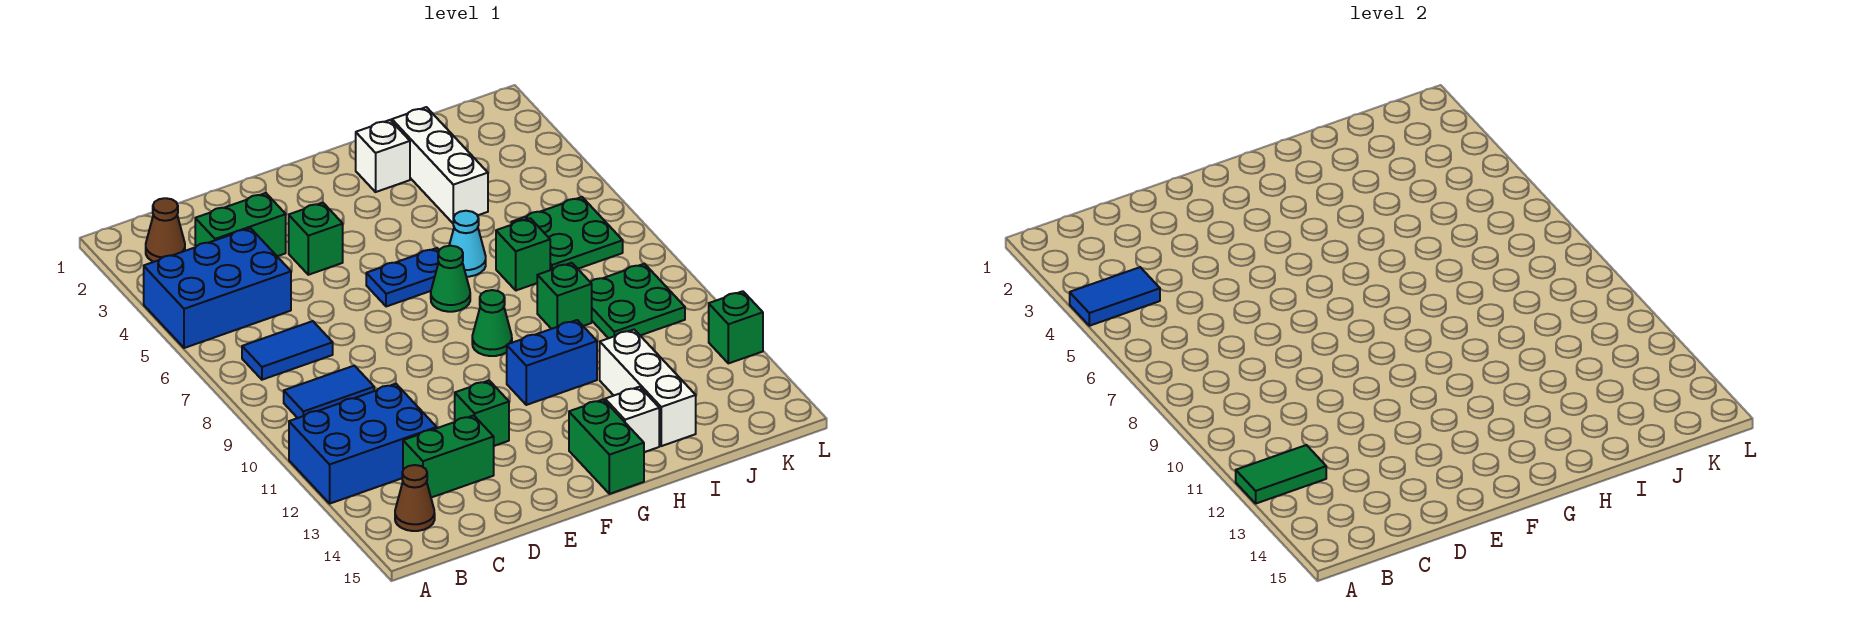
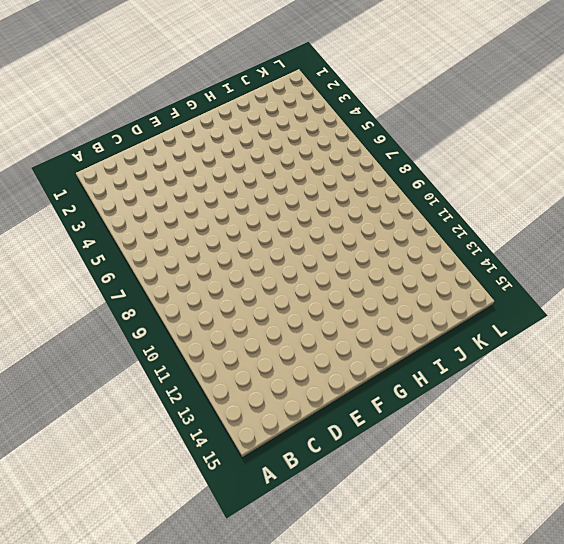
none -> blue 2x3 brick [144,228,291,348]
none -> blue 2x3 brick [289,384,437,503]
none -> brown 1x1 cone [146,198,185,262]

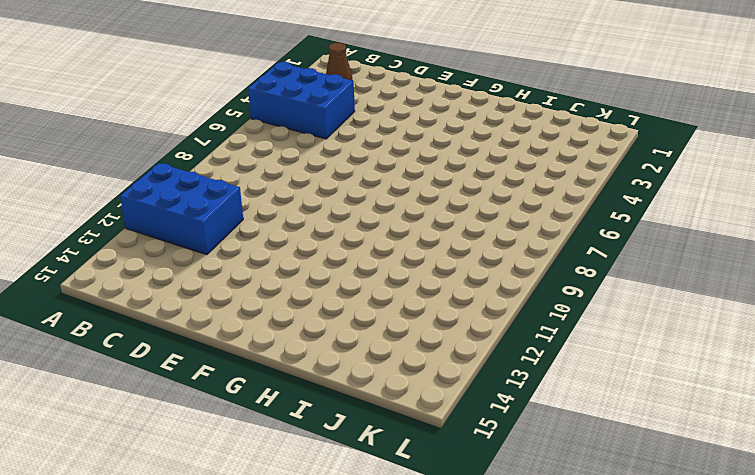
none -> blue 1x2 tile [242,321,333,380]
none -> blue 1x2 tile [284,366,374,418]
none -> brown 1x1 cone [395,465,435,531]

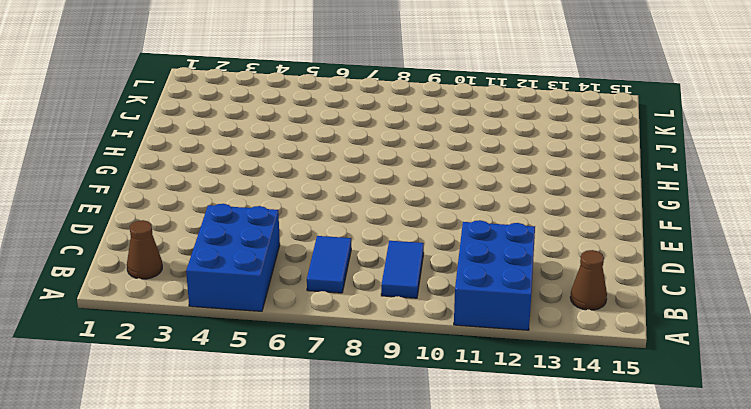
none -> green 1x2 brick [195,193,286,256]
none -> green 1x2 brick [403,415,494,498]
none -> green 1x1 brick [289,203,343,275]

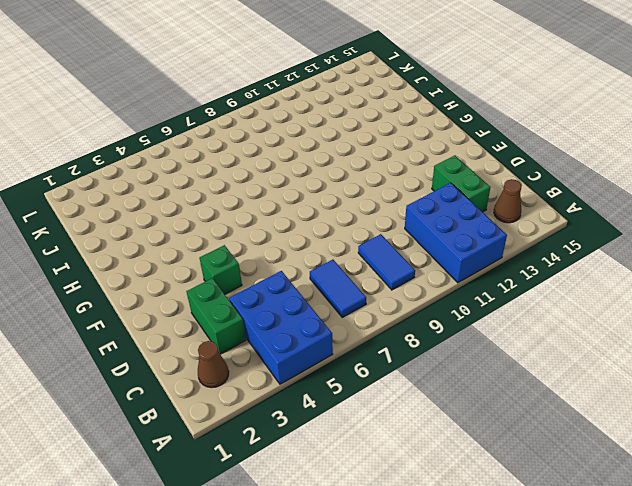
none -> green 1x1 brick [455,381,509,446]
none -> blue 1x2 plate [366,248,439,307]
none -> green 1x1 cone [431,246,470,312]

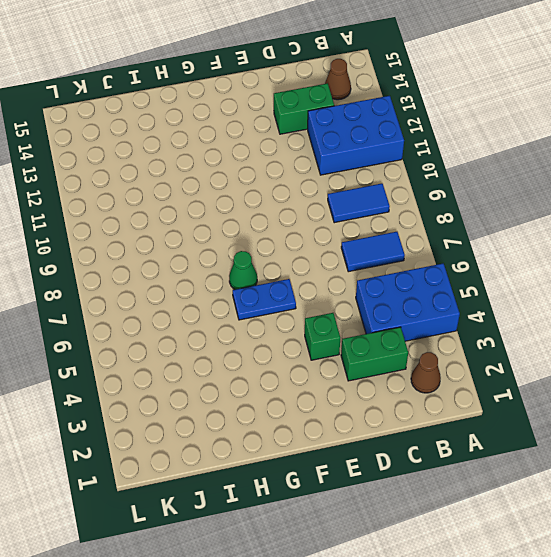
none -> green 1x1 brick [455,381,509,446]
none -> green 1x1 cone [472,290,512,356]
none -> blue 1x2 brick [507,320,597,405]

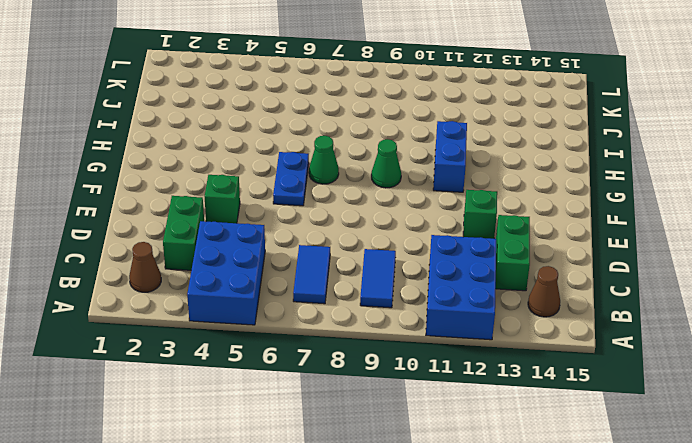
none -> green 1x2 brick [569,399,644,494]
none -> white 1x1 brick [356,120,410,192]
none -> cyan 1x1 cone [449,211,486,277]

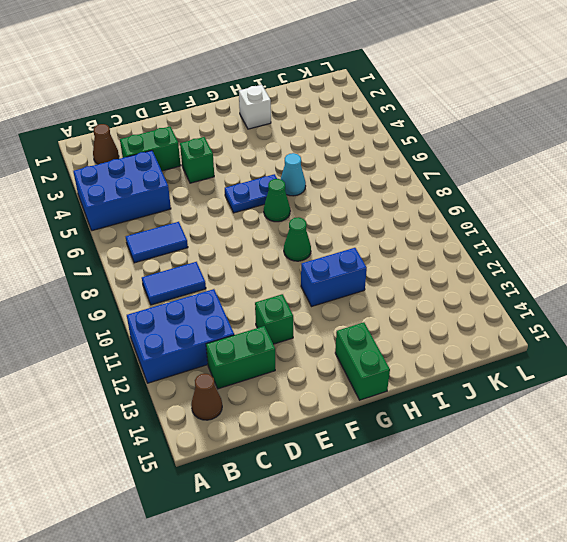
none -> white 1x1 brick [605,387,659,452]
none -> white 1x3 brick [392,107,488,223]
none -> green 1x1 brick [496,218,550,290]

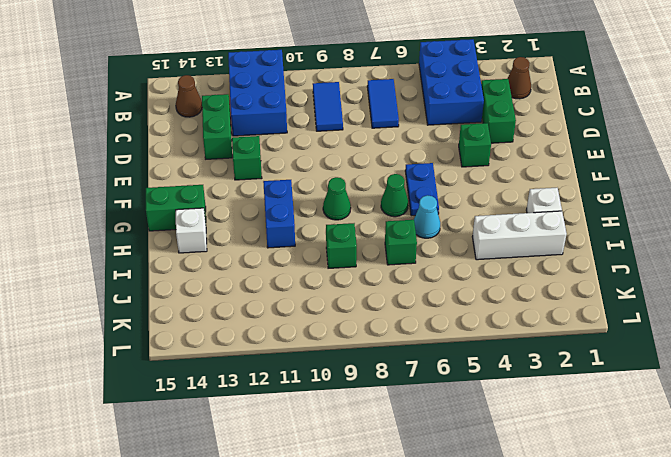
none -> white 1x3 brick [600,330,696,446]
none -> green 2x2 plate [511,197,623,270]
none -> green 2x2 plate [591,264,685,338]

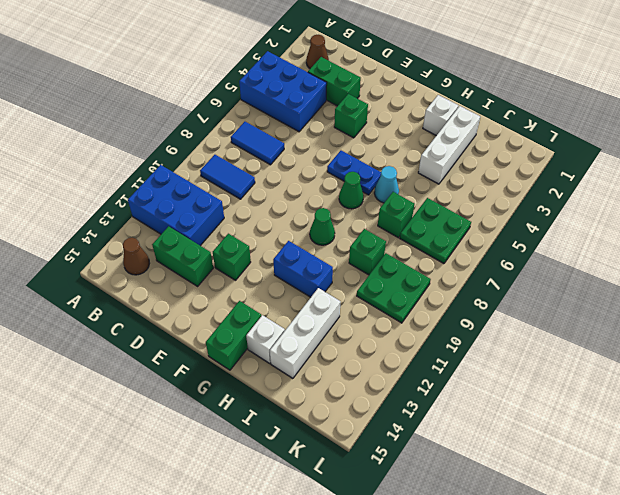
none -> green 1x1 brick [709,291,763,363]
none -> blue 1x2 tile [1070,267,1160,326]
none -> green 1x2 tile [1236,445,1326,503]

